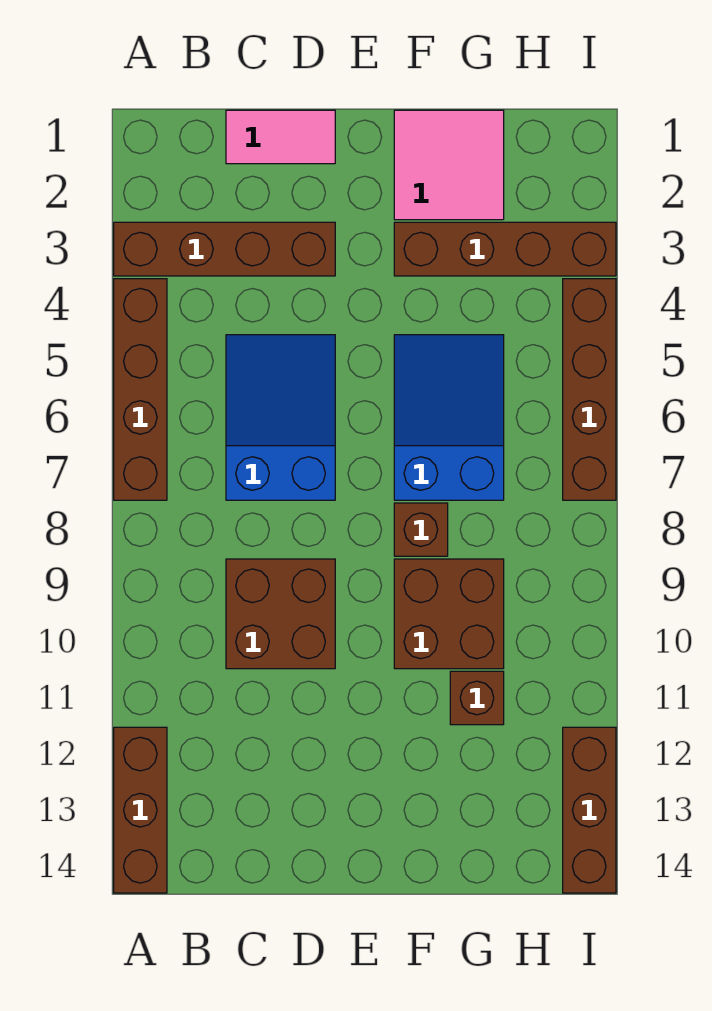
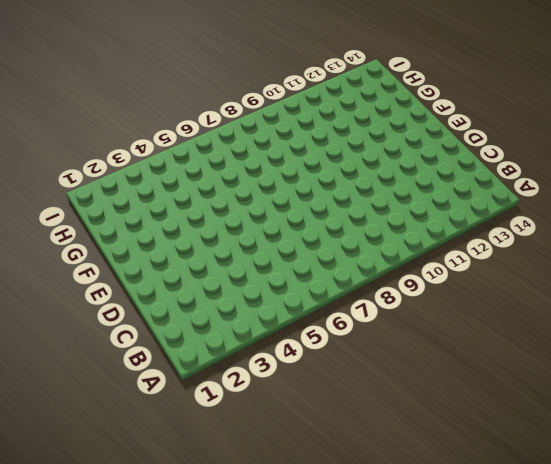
none -> brown 1x4 brick [114,222,335,276]
none -> brown 1x4 brick [114,279,167,500]
none -> brown 1x3 brick [114,727,167,893]

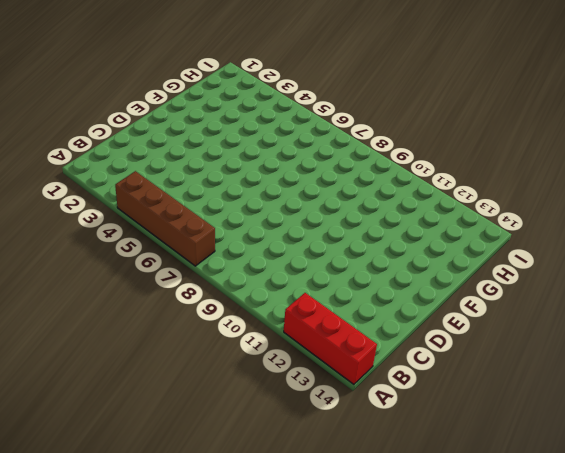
red 1x3 brick [284,293,377,384] -> brown 1x3 brick [114,727,167,893]
none -> brown 1x4 brick [114,222,335,276]
none -> pink 1x2 tile [226,110,335,164]
none -> blue 2x3 slope [226,335,335,500]

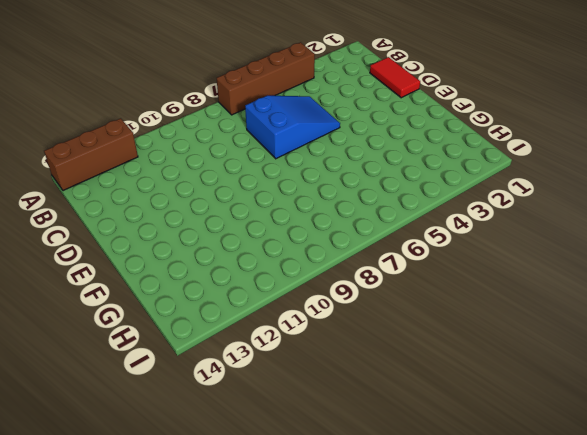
red 1x2 tile [370,57,420,98] -> pink 1x2 tile [226,110,335,164]
none -> brown 1x4 brick [114,222,335,276]
none -> brown 2x2 brick [226,559,335,669]
none -> pink 2x2 tile [394,110,504,220]

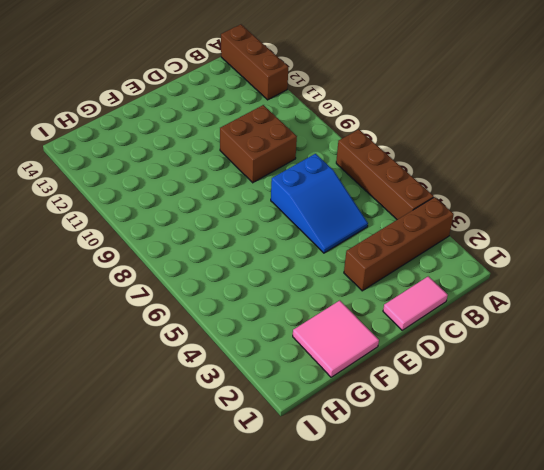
none -> brown 1x4 brick [394,222,616,276]
none -> blue 2x3 slope [394,335,504,500]
none -> brown 1x1 brick [394,503,448,556]

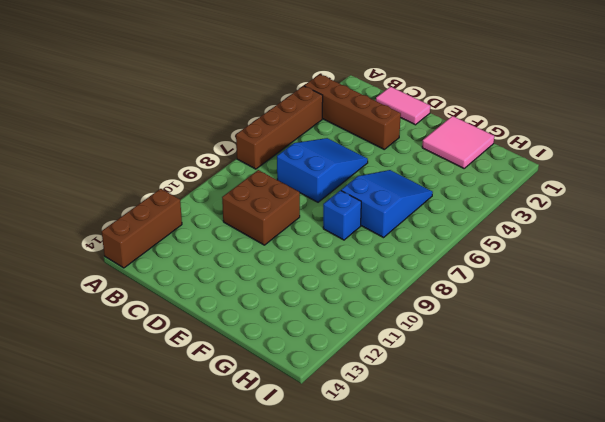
blue 1x1 brick [323,190,361,240] -> brown 1x1 brick [394,503,448,556]
none -> brown 1x4 brick [394,222,616,276]
none -> brown 2x2 brick [394,559,504,669]
none -> brown 1x1 brick [450,671,504,725]

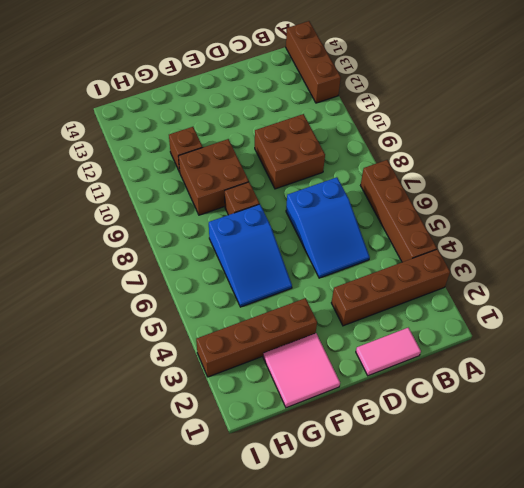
none -> brown 1x4 brick [563,279,616,500]
none -> brown 1x3 brick [563,727,616,893]

